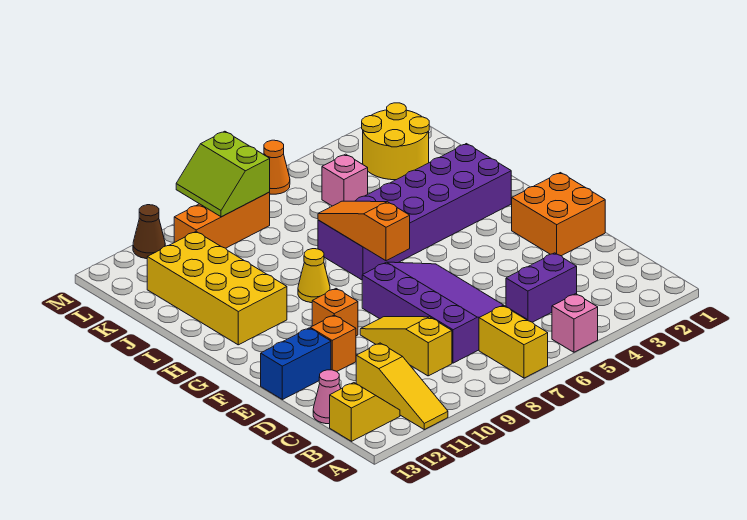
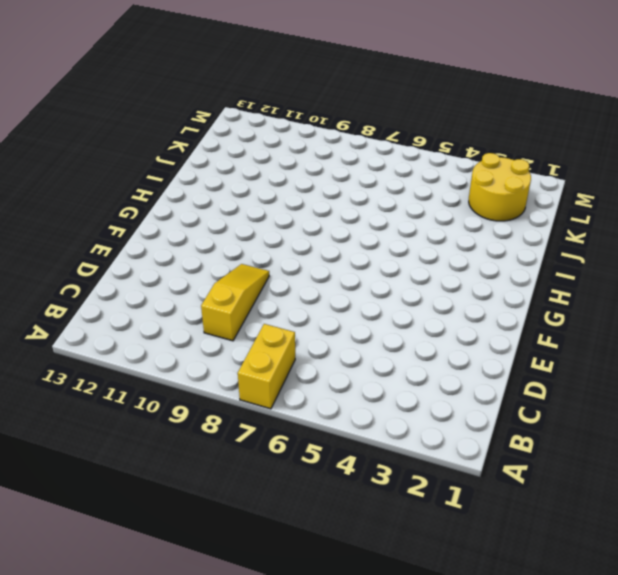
none -> pink 1x1 brick [552,294,598,352]
none -> yellow 1x3 slope [356,343,448,430]
none -> yellow 1x2 slope [330,383,400,441]

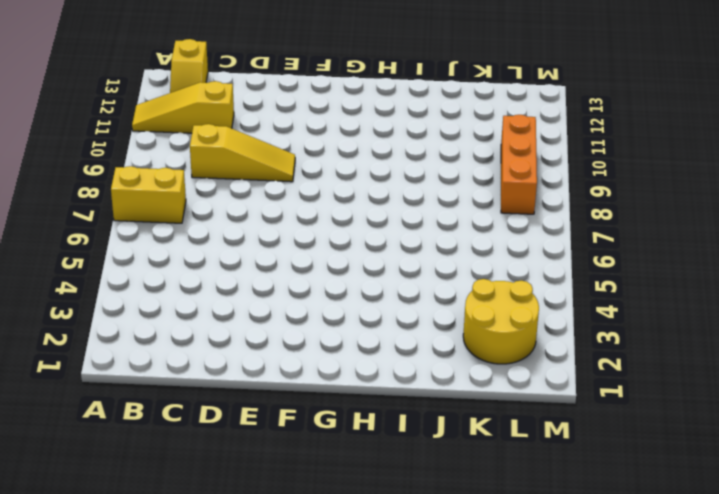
none -> pink 1x1 brick [552,294,598,352]
none -> purple 1x2 brick [506,253,577,322]
none -> purple 3x4 slope [362,262,527,363]

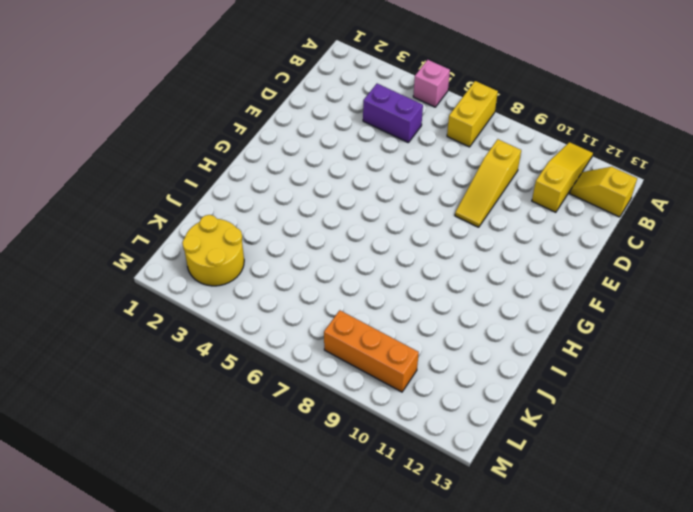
none -> purple 3x4 slope [362,262,527,363]
none -> pink 1x1 cone [313,370,340,424]
none -> orange 2x2 brick [512,173,605,256]

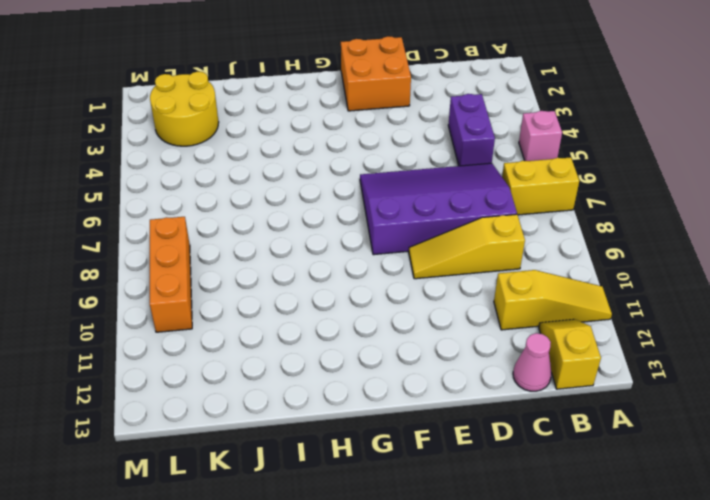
none -> orange 1x1 brick [310,315,356,371]
none -> blue 1x2 brick [261,328,331,400]
none -> orange 1x1 brick [312,289,358,336]

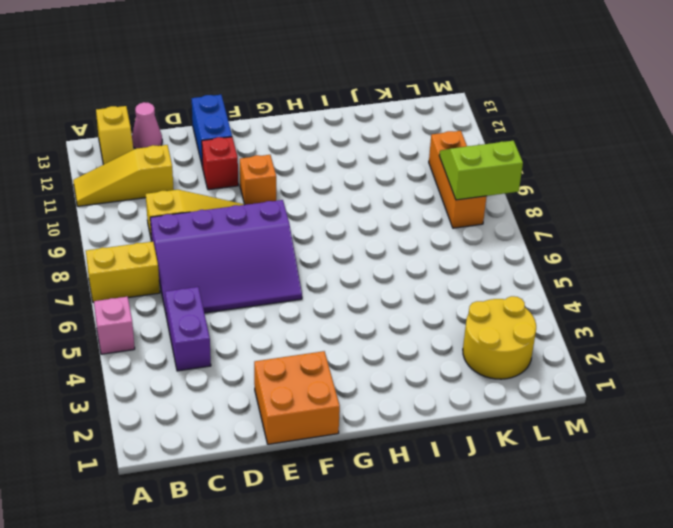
red 1x1 brick [202,137,238,190] -> orange 1x1 brick [310,315,356,371]
none -> purple 2x6 brick [318,144,511,280]
none -> yellow 1x1 cone [298,249,330,303]
none -> yellow 2x4 brick [147,232,287,345]

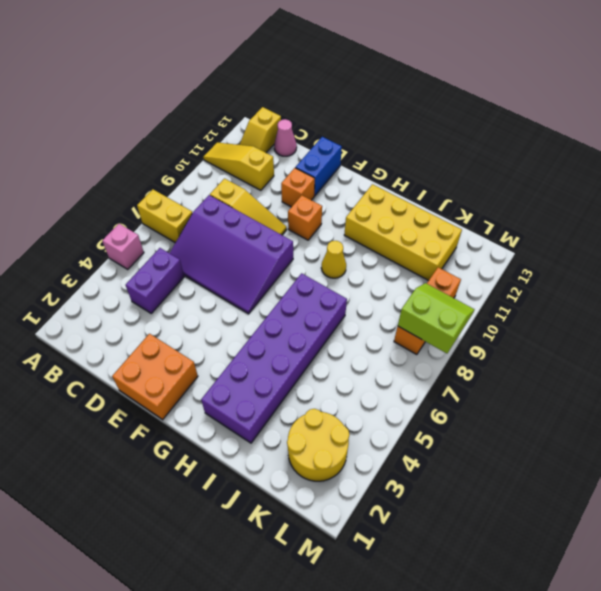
none -> pink 1x1 brick [322,154,368,206]
none -> orange 1x1 cone [264,140,290,194]
none -> brown 1x1 cone [133,205,165,259]

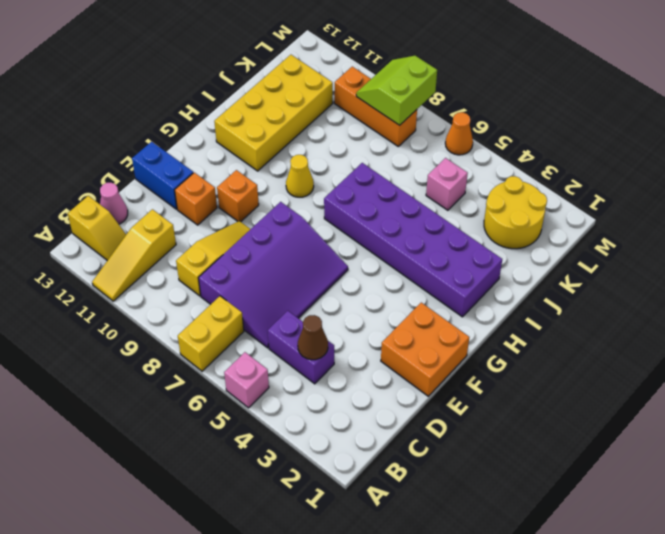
brown 1x1 cone [298,315,328,360] -> brown 1x1 cone moved to [133,205,165,259]
none -> orange 1x3 slope [318,201,410,261]

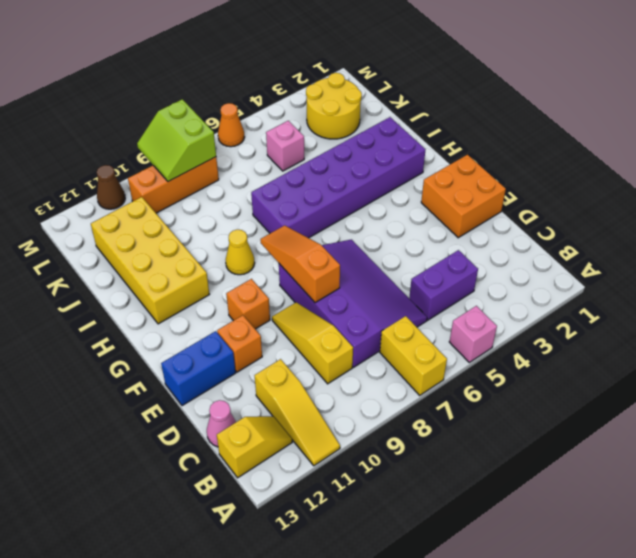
orange 1x3 slope [260,225,340,303] -> orange 1x3 slope moved to [318,201,410,261]

